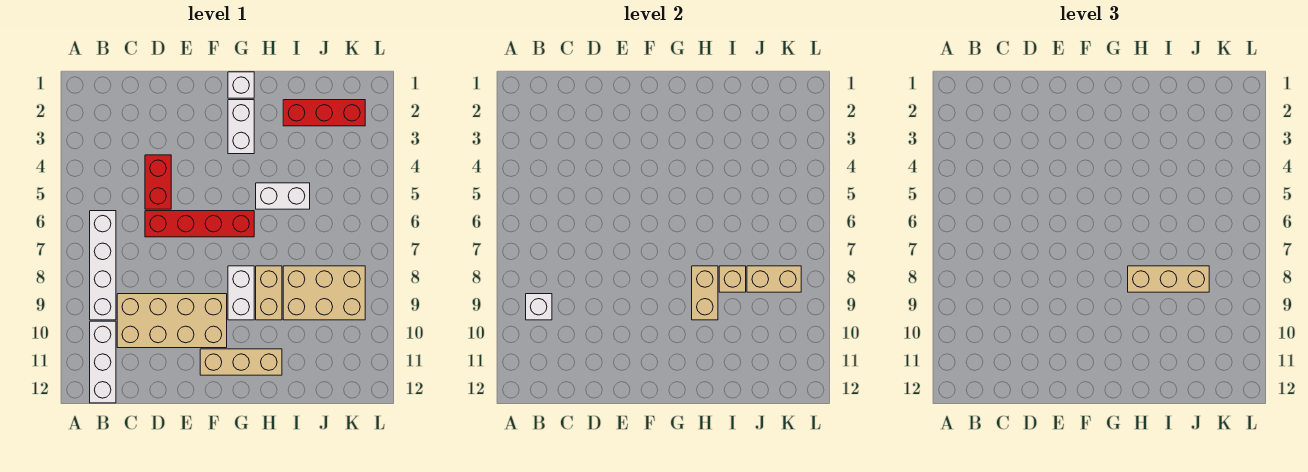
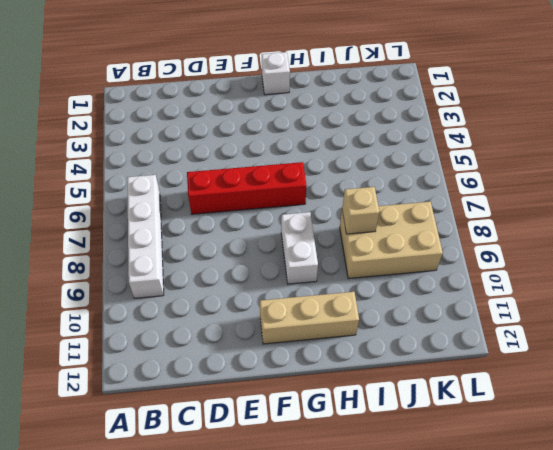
none -> white 1x3 brick [90,321,116,403]
none -> tan 2x4 brick [117,294,227,348]
none -> red 1x2 brick [145,155,171,209]

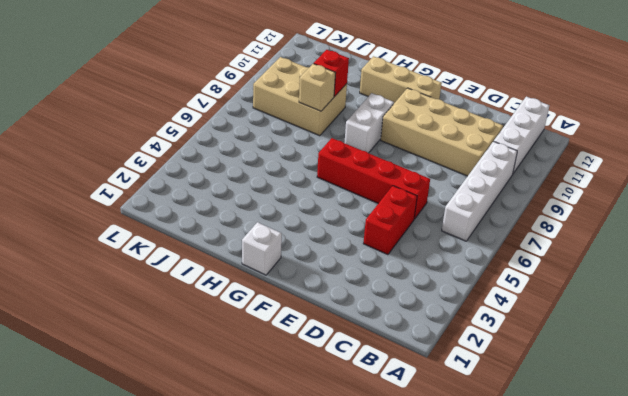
red 1x1 brick [314,50,349,97] -> none
none -> white 1x2 brick [228,100,254,154]
none -> white 1x2 brick [256,183,310,209]
none -> tan 1x2 brick [256,266,282,320]

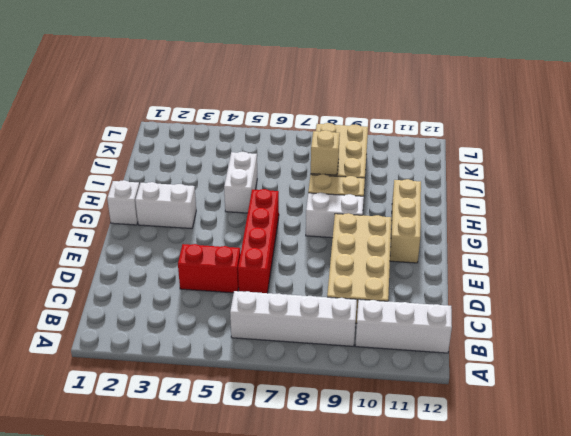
none -> red 1x3 brick [283,100,365,126]
none -> white 1x1 brick [526,294,552,320]
none -> tan 1x2 brick [692,266,718,320]

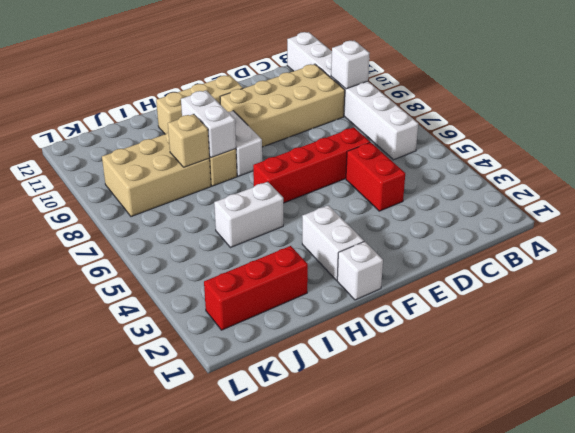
white 1x2 brick [181,90,236,158] -> tan 1x2 brick [692,266,718,320]
none -> tan 1x2 brick [747,266,801,292]
none -> tan 1x3 brick [1128,266,1209,292]

